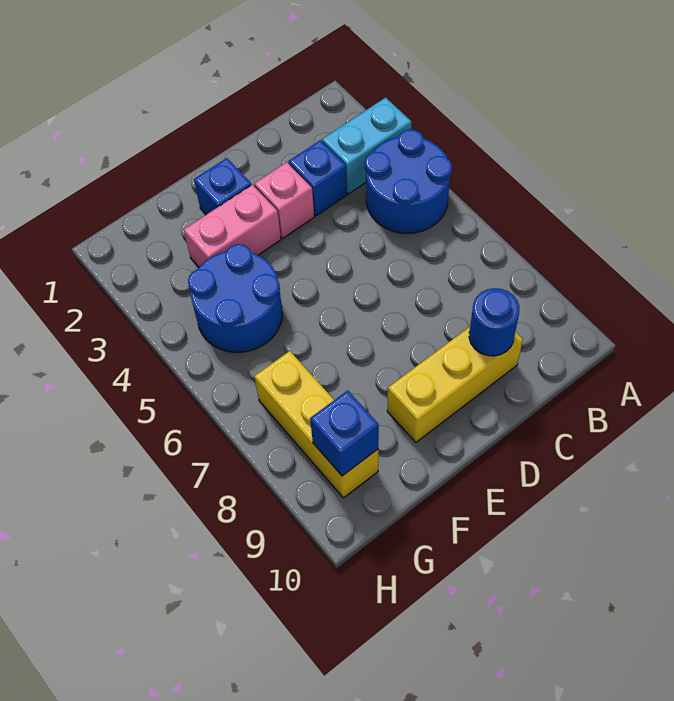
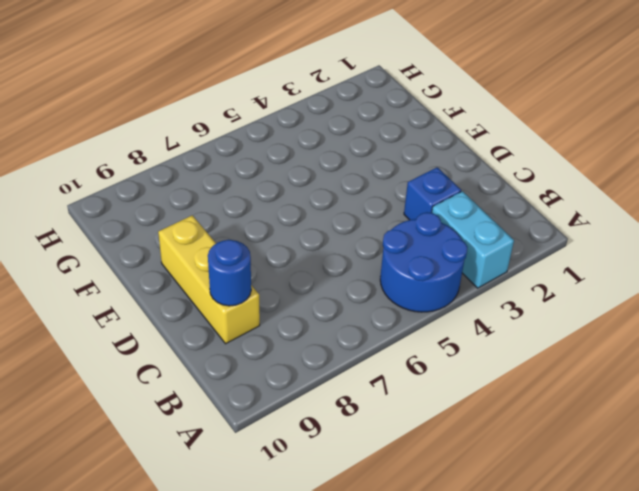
none -> pink 1x1 brick [254,162,314,238]
none -> blue 1x1 brick [194,158,251,215]

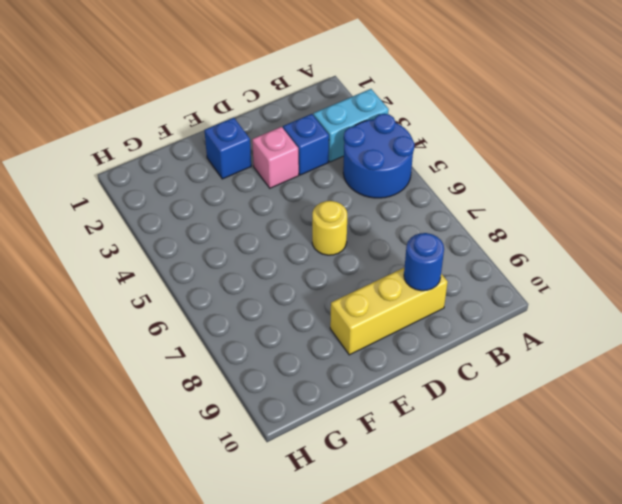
yellow 1x1 round brick [312,201,347,255] -> none
none -> pink 1x2 brick [184,185,281,267]
none -> blue 2x2 round brick [188,244,283,352]

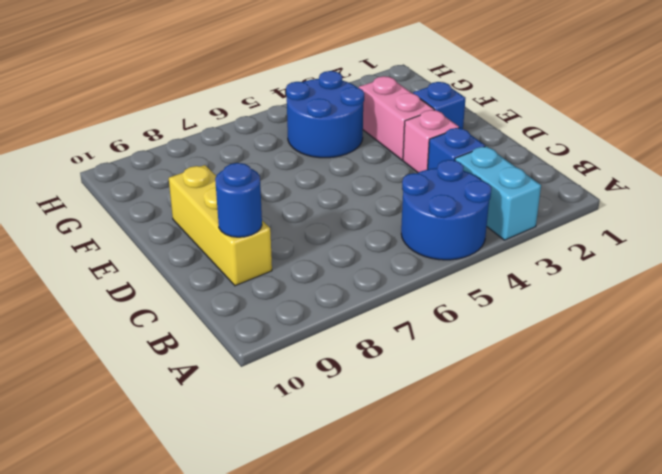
none -> yellow 1x3 brick [254,351,378,498]
none -> blue 1x1 brick [310,391,379,476]

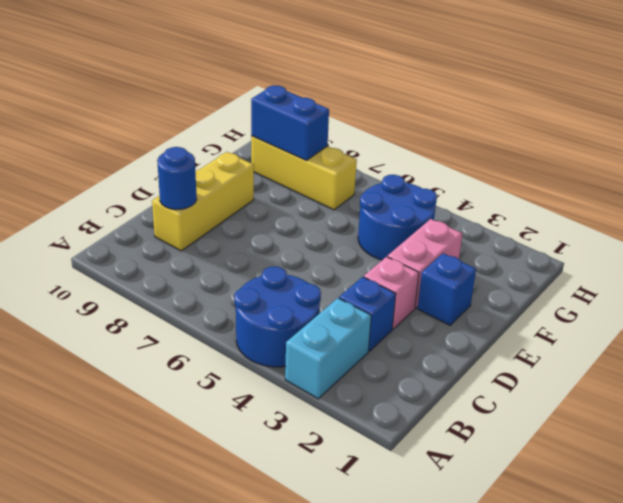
blue 1x2 brick [251,86,329,160] -> blue 1x1 brick [310,391,379,476]

